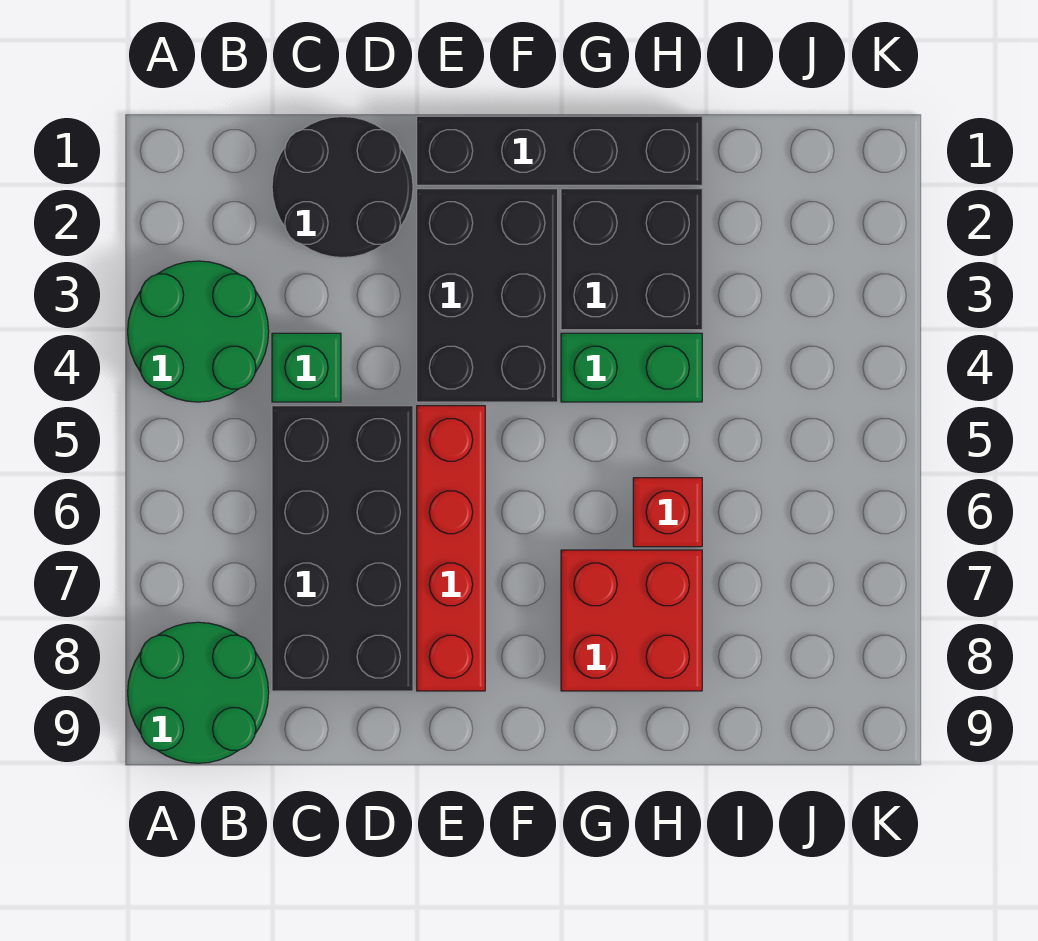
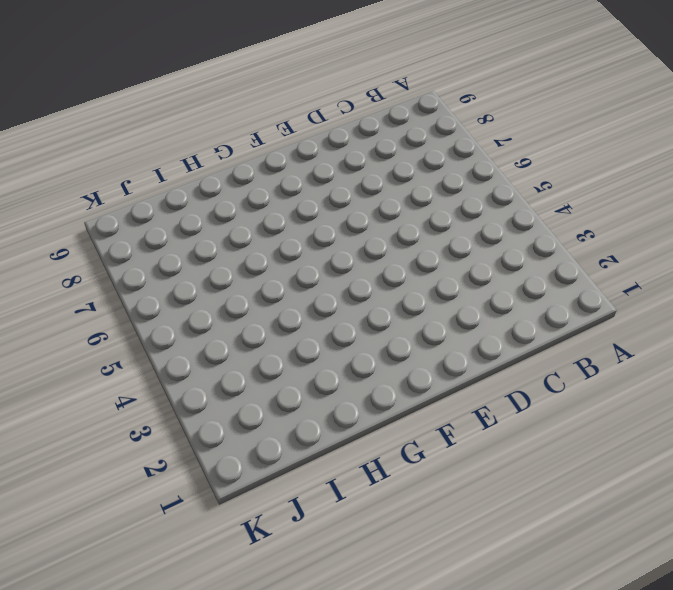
none -> green 2x2 round brick [128,261,269,402]
none -> green 2x2 round brick [128,622,269,763]
none -> black 2x2 round brick [272,116,413,258]

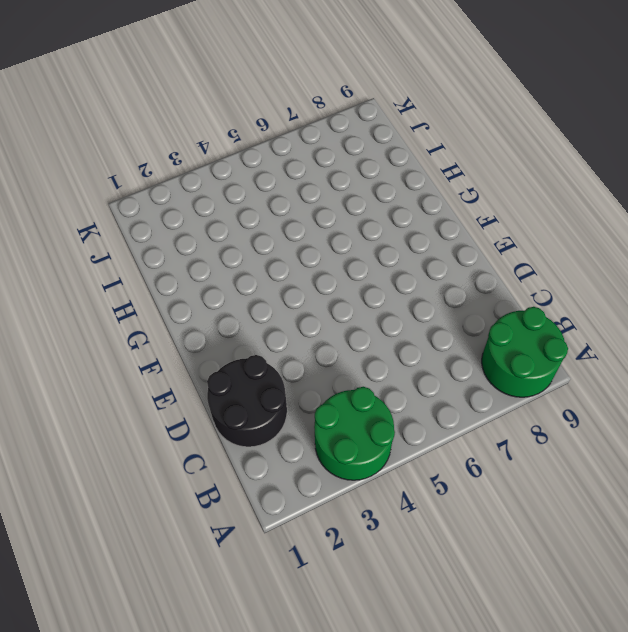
none -> green 1x1 brick [272,333,341,402]
none -> black 2x4 brick [272,406,413,691]
none -> black 1x4 brick [417,116,702,185]

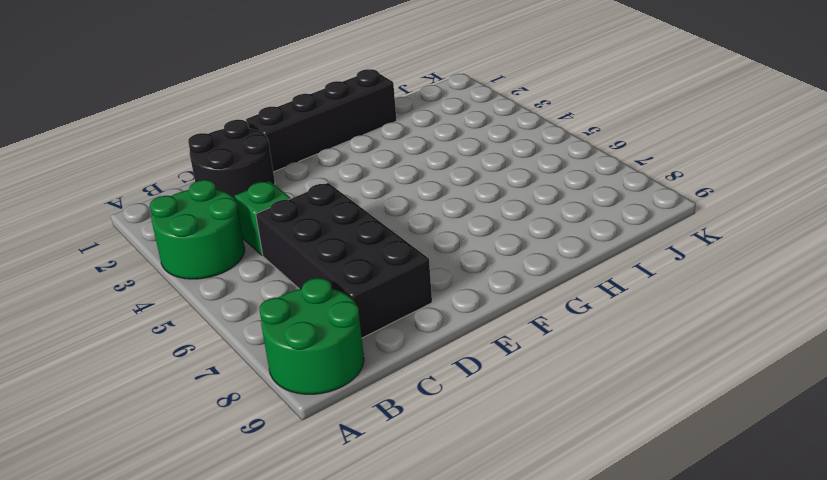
none -> black 2x3 brick [417,189,558,402]
none -> red 1x4 brick [417,406,485,691]
none -> black 2x2 brick [561,189,702,330]

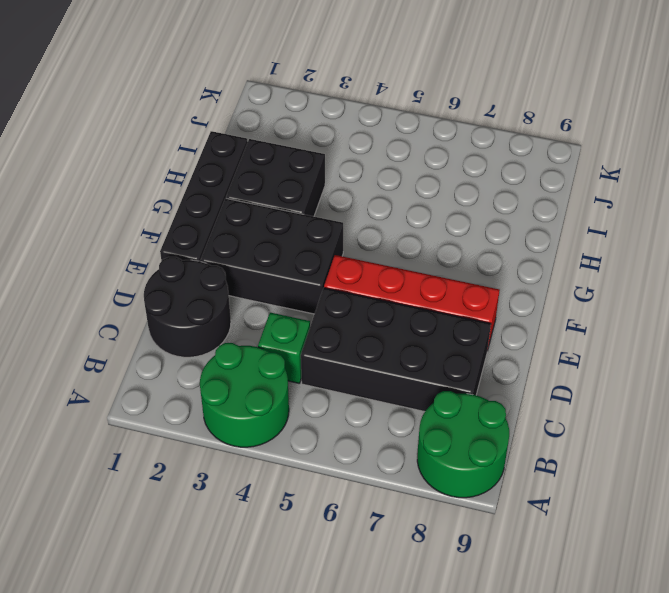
none -> green 1x2 brick [561,333,702,402]
none -> red 2x2 brick [561,550,702,691]
none -> red 1x1 brick [633,478,702,547]

